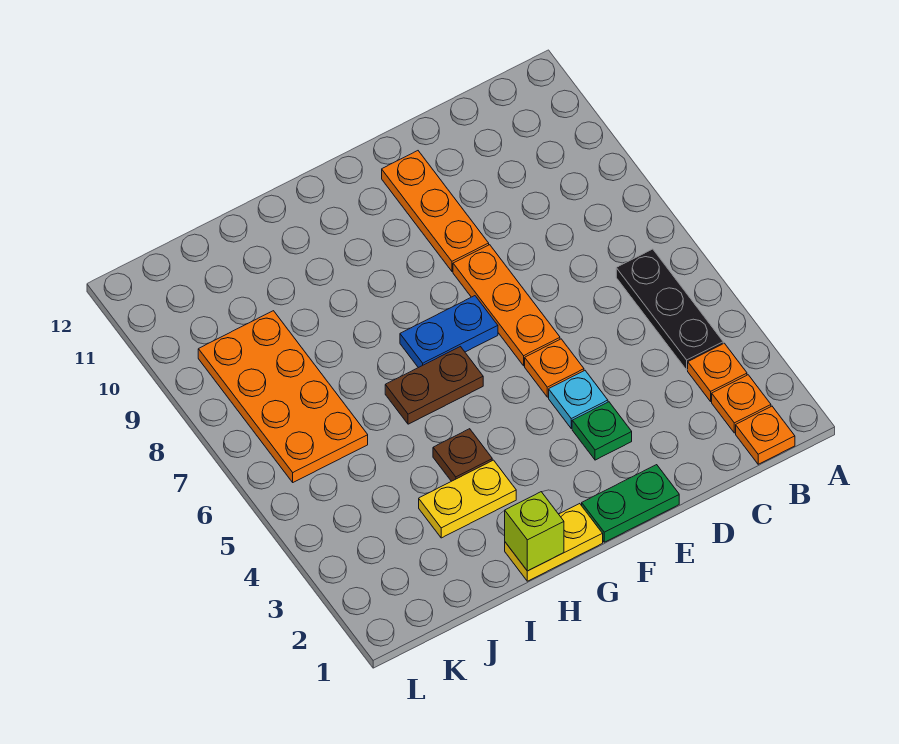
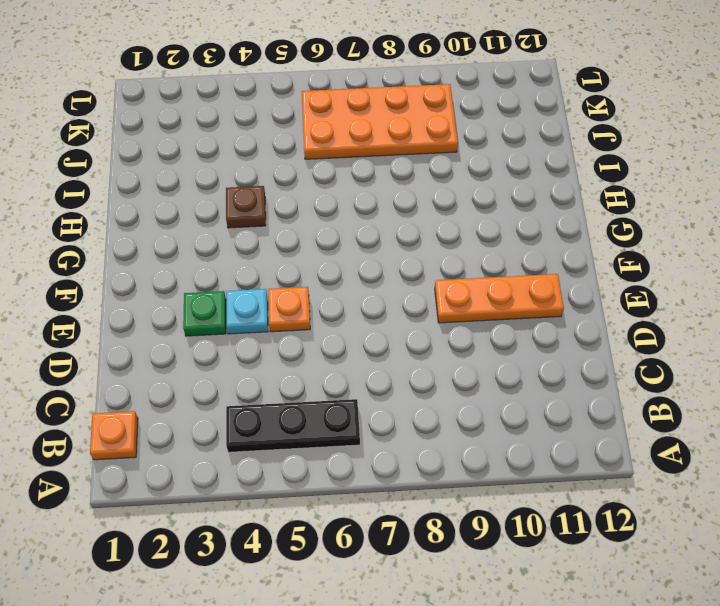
none -> orange 1x1 plate [712,375,771,433]
none -> orange 1x1 plate [688,343,747,401]
none -> green 1x2 plate [582,465,679,542]

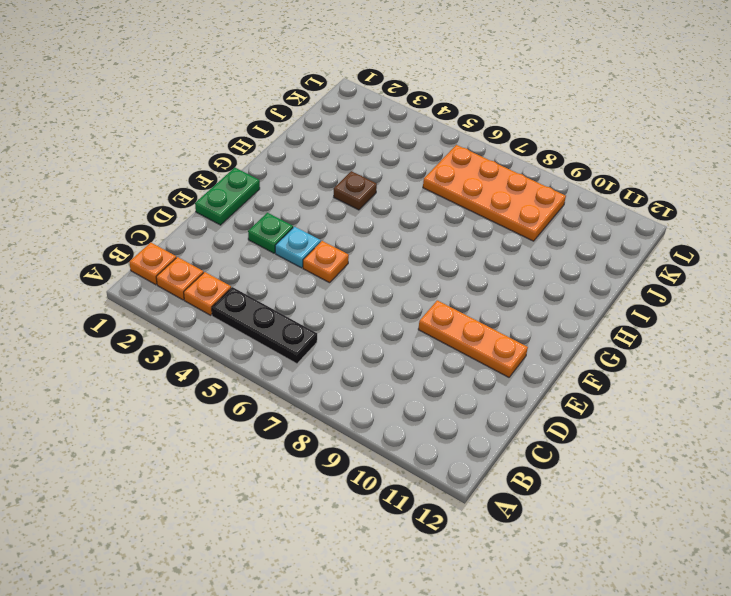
none -> orange 1x3 plate [453,245,560,366]
none -> blue 1x2 plate [400,296,498,368]
none -> yellow 1x2 plate [505,504,603,581]

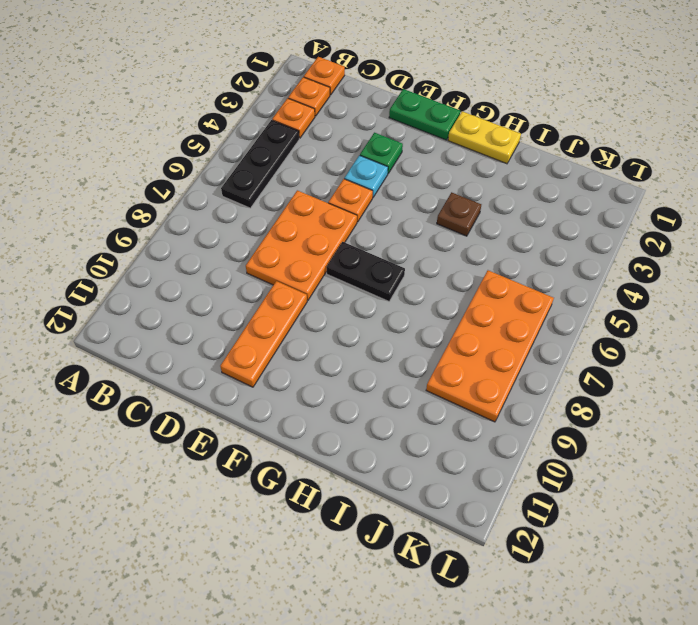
orange 2x3 plate [246,190,357,300] -> orange 1x3 plate [453,245,560,366]
black 1x2 plate [326,242,405,301] -> blue 1x2 plate [400,296,498,368]
none -> brown 1x2 plate [385,347,483,424]
none -> yellow 1x2 plate [419,460,516,538]
none -> lime 1x1 brick [505,492,564,571]

